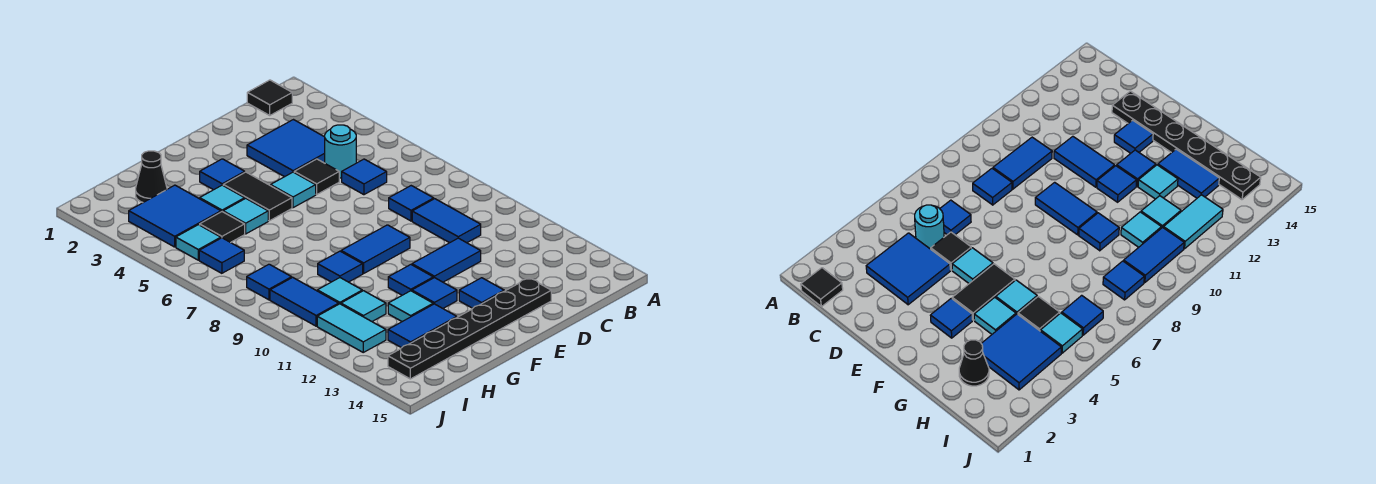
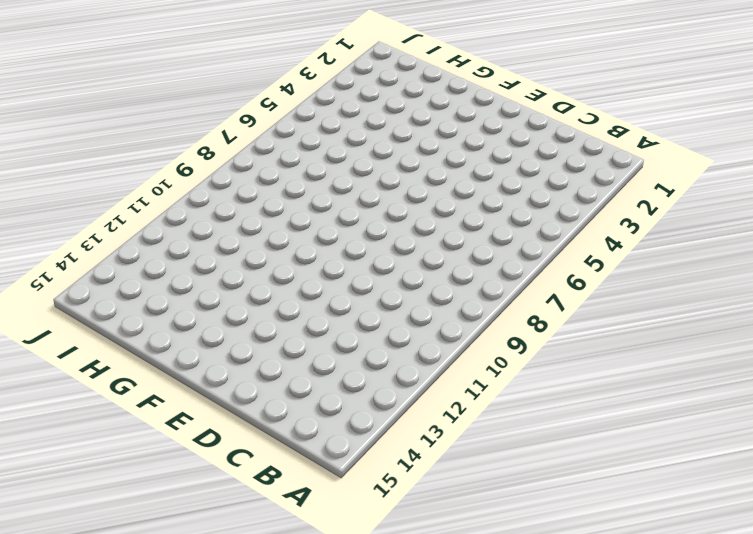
none -> black 1x1 tile [247,80,292,115]
none -> blue 2x2 tile [247,120,325,177]
none -> cyan 1x1 round brick [325,125,356,178]
none -> blue 1x1 tile [342,159,387,195]

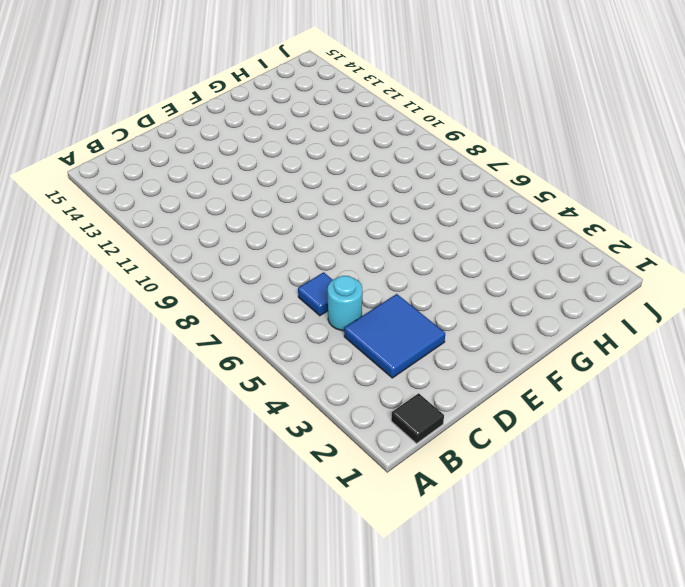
none -> blue 1x1 tile [389,186,434,221]
none -> blue 1x2 tile [412,199,481,243]
none -> black 1x1 tile [294,159,339,194]
none -> blue 1x2 tile [412,238,481,282]

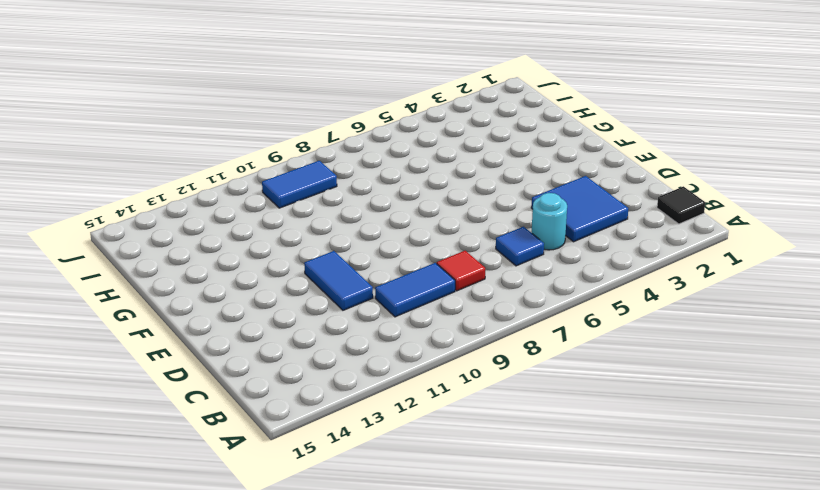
red 1x1 tile [437,251,485,291] -> blue 1x1 tile [389,186,434,221]
none -> black 1x1 tile [294,159,339,194]
none -> black 1x6 plate [388,278,551,379]
none -> cyan 1x1 tile [271,172,316,208]
none -> blue 1x2 tile [341,225,410,274]

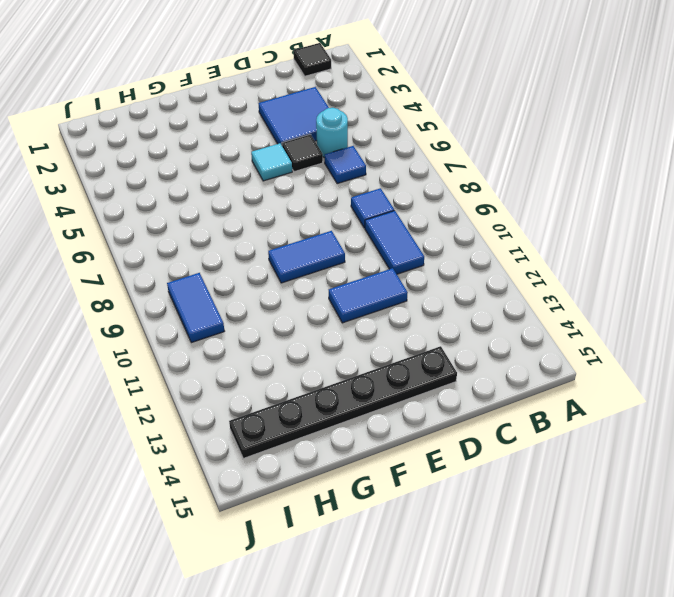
none -> blue 1x1 tile [459,278,504,308]
none -> blue 1x1 tile [200,159,245,190]
none -> black 1x2 tile [223,172,292,221]
none -> blue 1x1 tile [388,265,433,295]

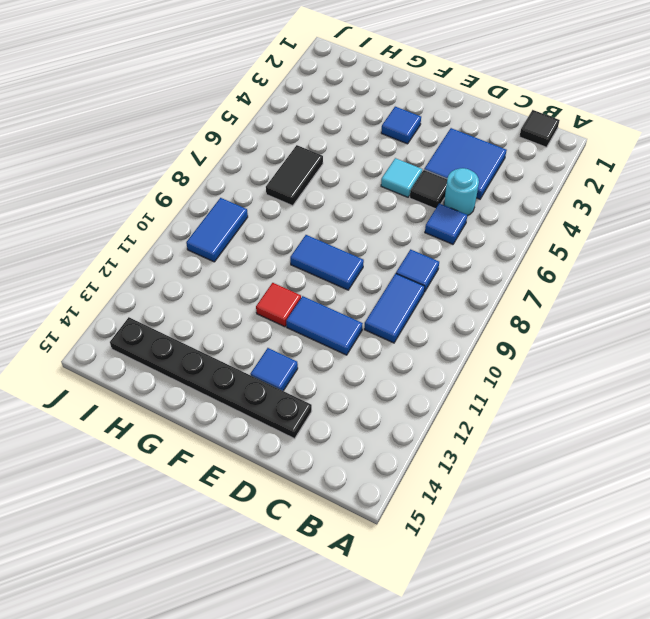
red 1x1 tile [256,283,301,327] -> blue 1x1 tile [388,265,433,295]
black 1x2 tile [266,145,323,206] -> black 1x2 tile moved to [223,172,292,221]
none -> blue 1x1 tile [412,278,457,308]
none -> cyan 1x1 tile [200,185,245,212]
none -> cyan 1x1 tile [223,198,268,234]
none -> blue 1x1 tile [318,251,363,282]

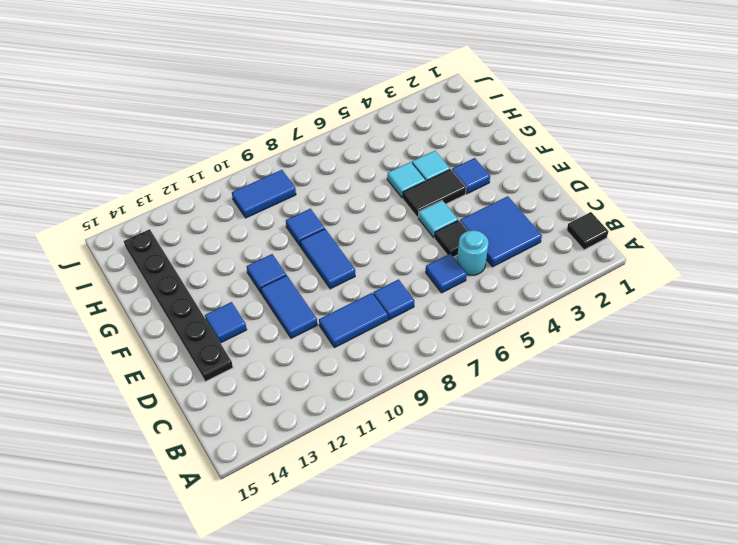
none -> blue 1x1 tile [412,278,457,308]
none -> cyan 1x1 tile [388,291,433,322]
none -> blue 1x2 tile [388,304,457,348]
none -> black 1x1 cone [136,151,167,202]

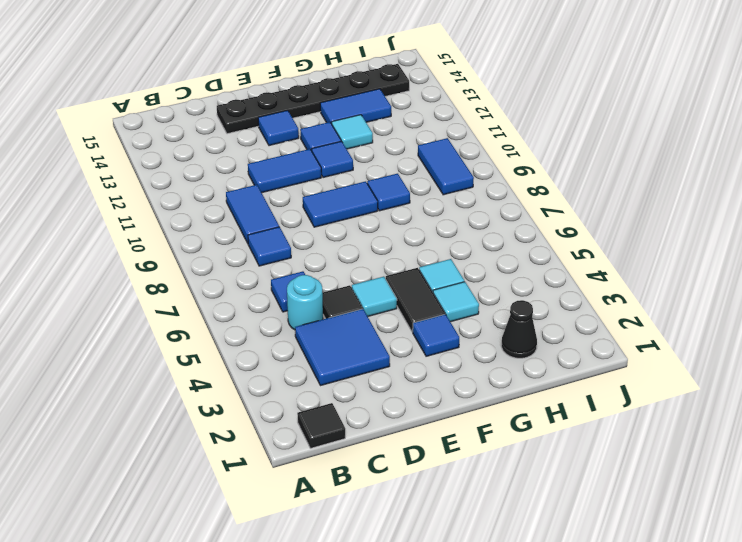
none -> blue 2x2 tile [129,185,221,247]
none -> black 1x1 tile [200,212,245,243]
none -> cyan 1x1 tile [317,278,362,304]
none -> cyan 1x1 tile [341,291,386,321]

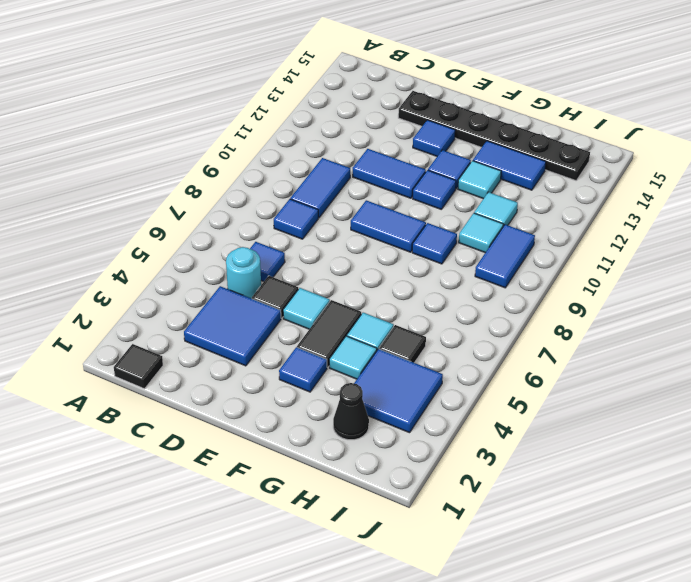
none -> cyan 1x1 tile [176,225,221,260]
none -> blue 1x1 tile [199,238,244,273]
none -> blue 1x1 tile [247,264,292,300]
none -> cyan 1x2 tile [317,304,386,352]

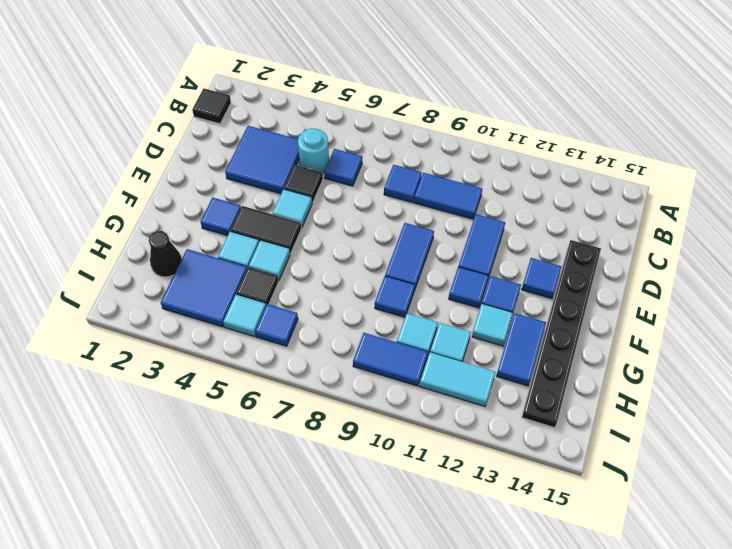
none -> blue 1x1 tile [247,264,292,300]

